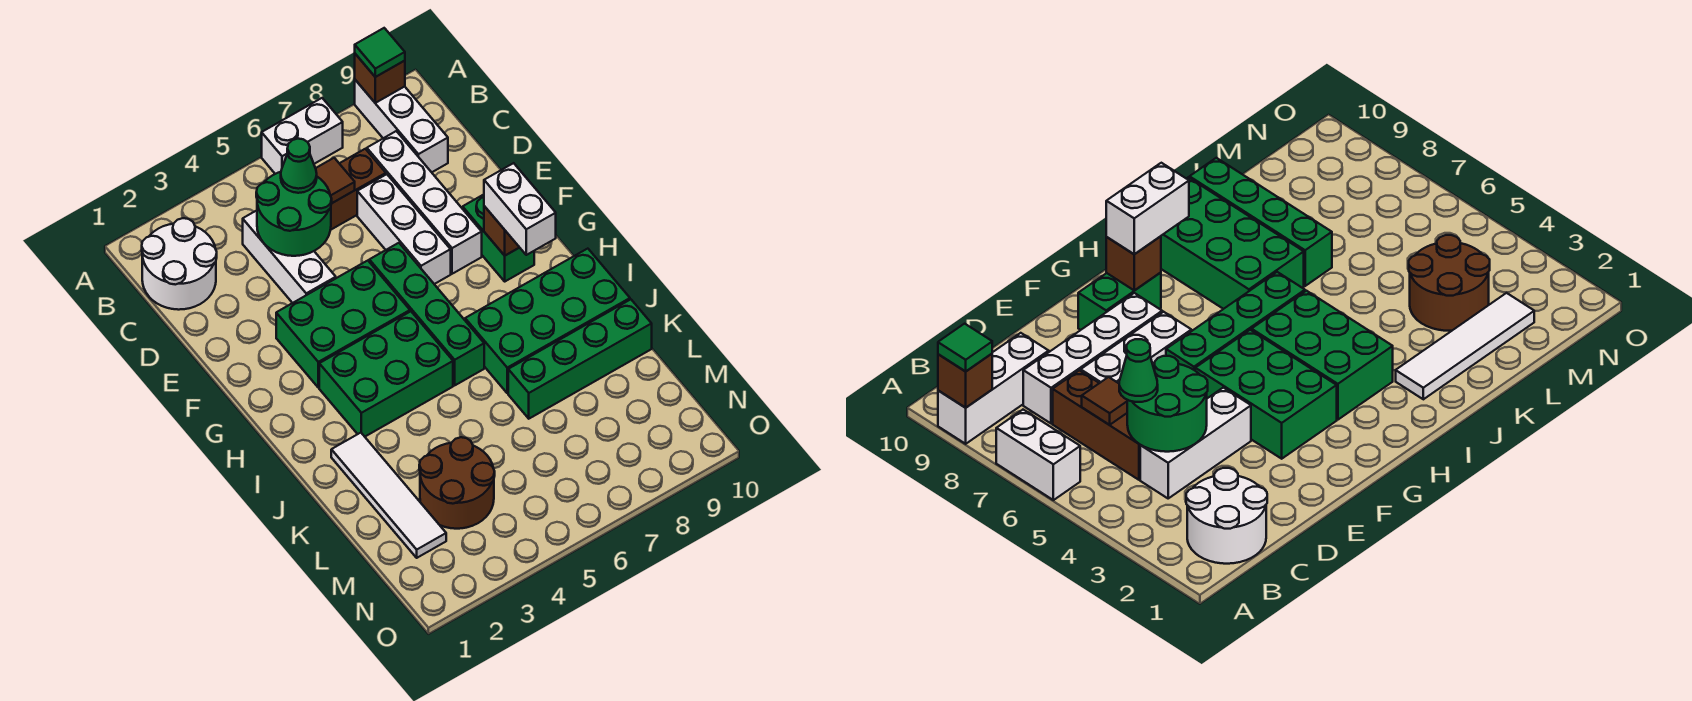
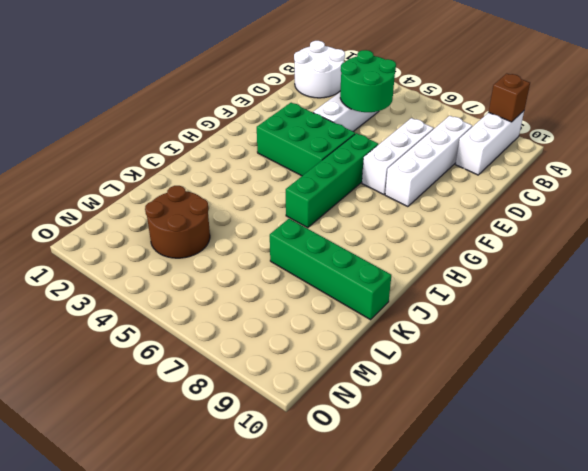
none -> white 1x2 brick [262,98,343,174]
none -> brown 1x3 brick [330,149,386,230]
none -> green 1x2 brick [463,195,534,281]

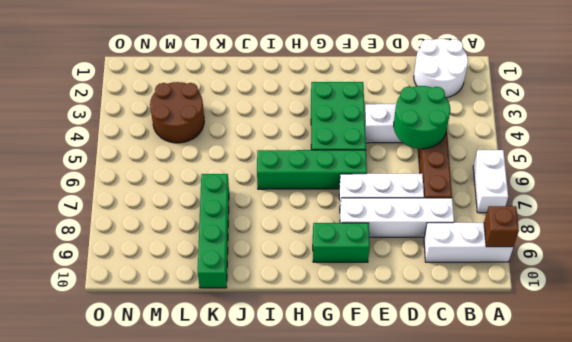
none -> green 2x3 brick [319,311,453,437]
none -> green 2x4 brick [465,249,630,393]
none -> white 1x4 tile [331,433,446,558]

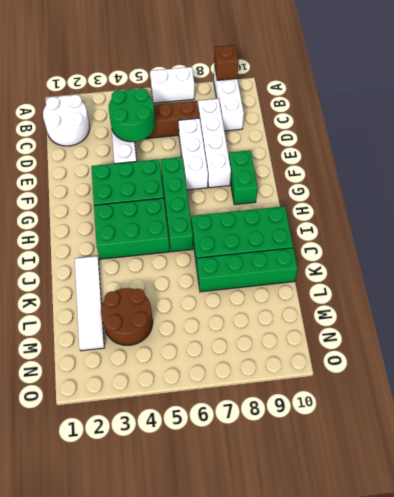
none -> brown 1x1 tile [316,158,355,203]
none -> brown 1x1 brick [484,206,519,256]
none -> green 1x1 tile [355,28,405,77]

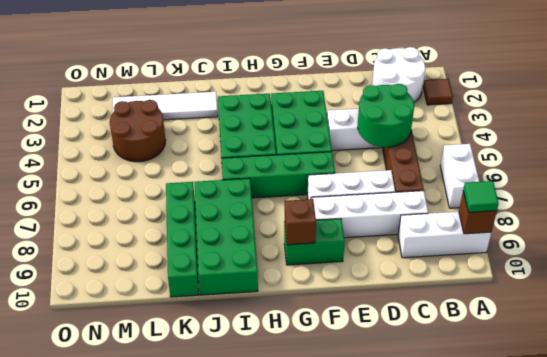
brown 1x1 tile [423,79,453,105] -> brown 1x1 tile moved to [316,158,355,203]
none -> green 1x1 cone [281,139,317,193]
none -> white 1x2 brick [484,163,556,255]

